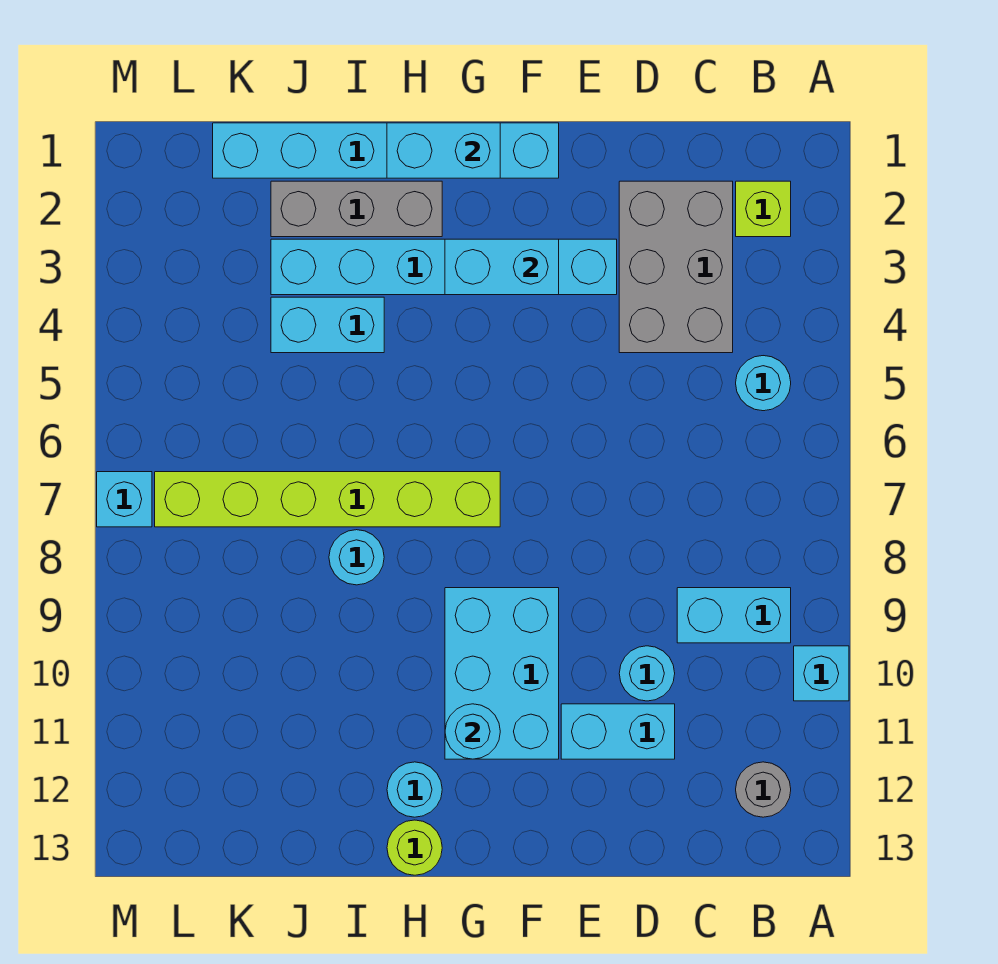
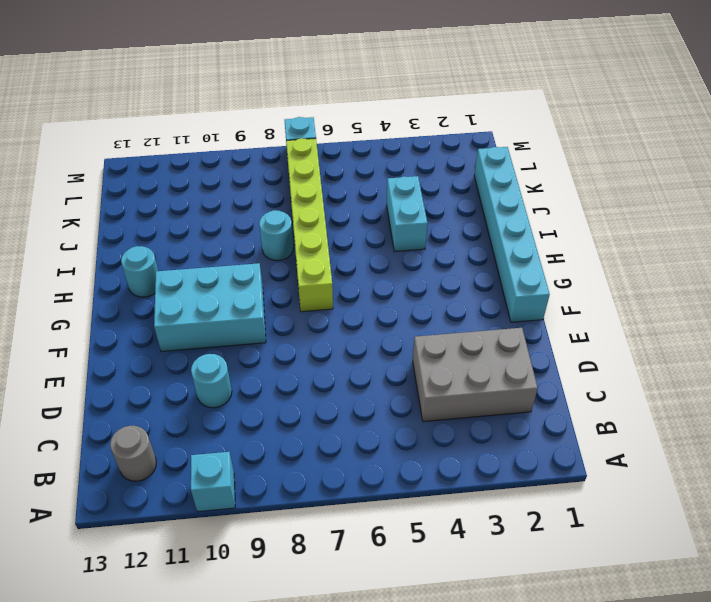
none -> lime 1x1 brick [736,181,791,237]
none -> cyan 1x1 round brick [736,356,791,411]
none -> cyan 1x2 brick [677,588,791,643]

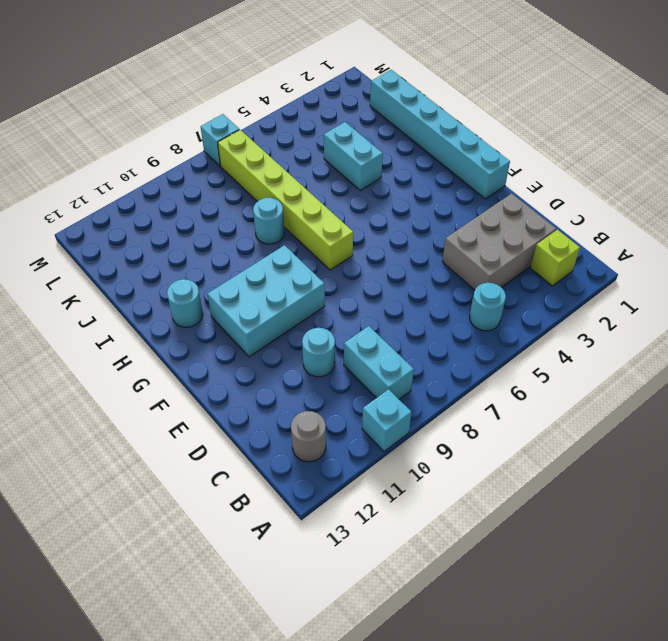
none -> cyan 1x2 brick [561,704,675,759]
none -> cyan 1x6 brick [271,239,617,295]
none -> grey 1x3 brick [271,181,442,237]

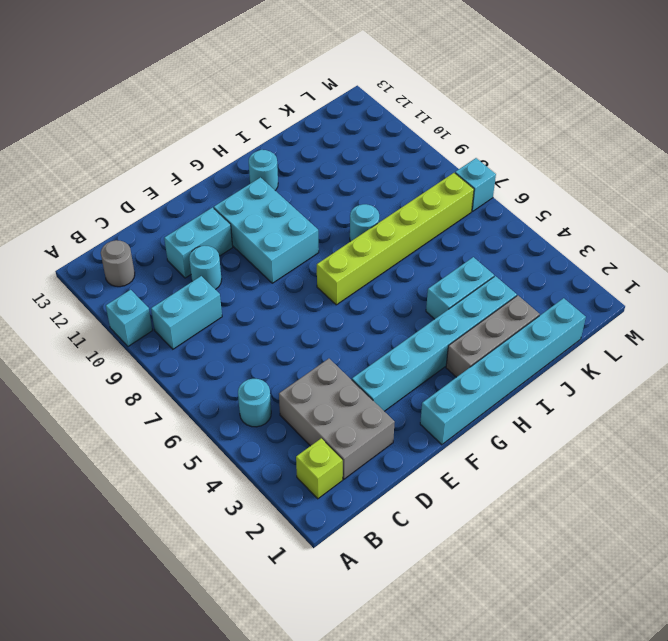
none -> lime 1x1 round brick [387,820,442,875]
none -> cyan 1x2 brick [445,239,559,295]
none -> cyan 1x2 brick [387,123,500,178]

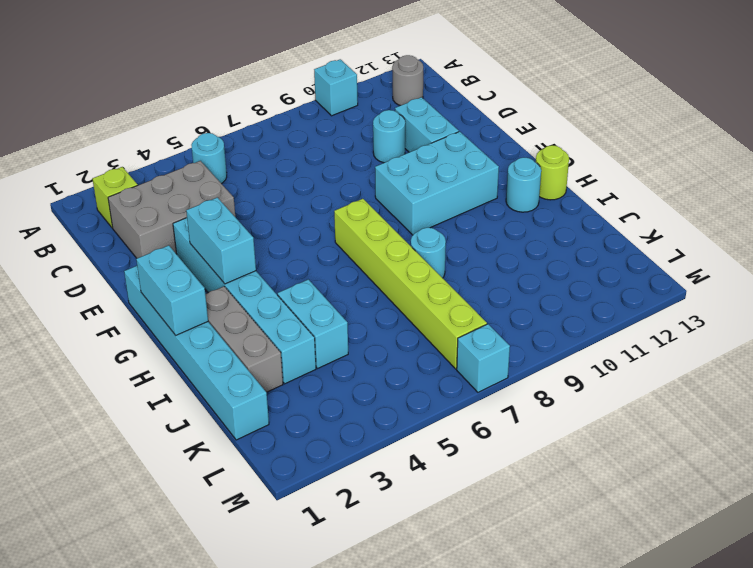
none -> cyan 1x2 brick [677,588,791,643]
none -> cyan 1x1 round brick [445,704,500,759]

